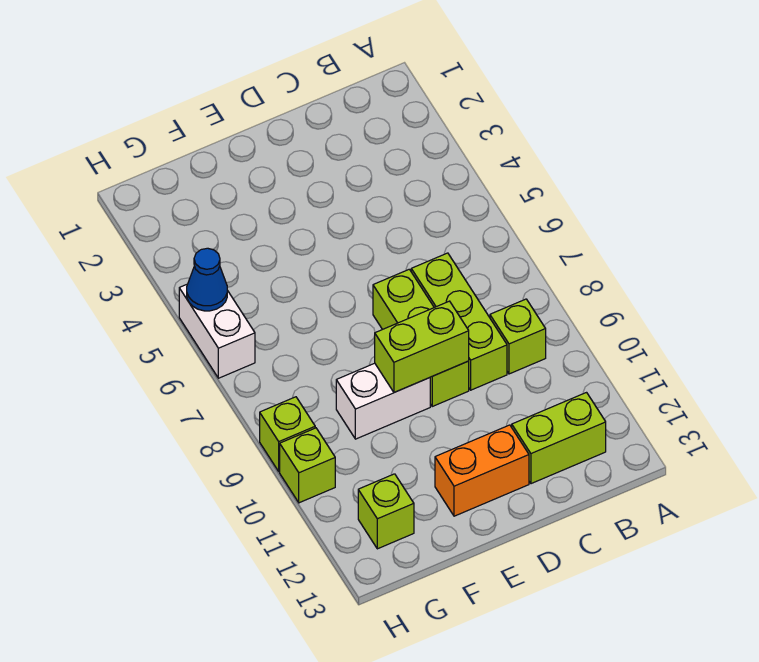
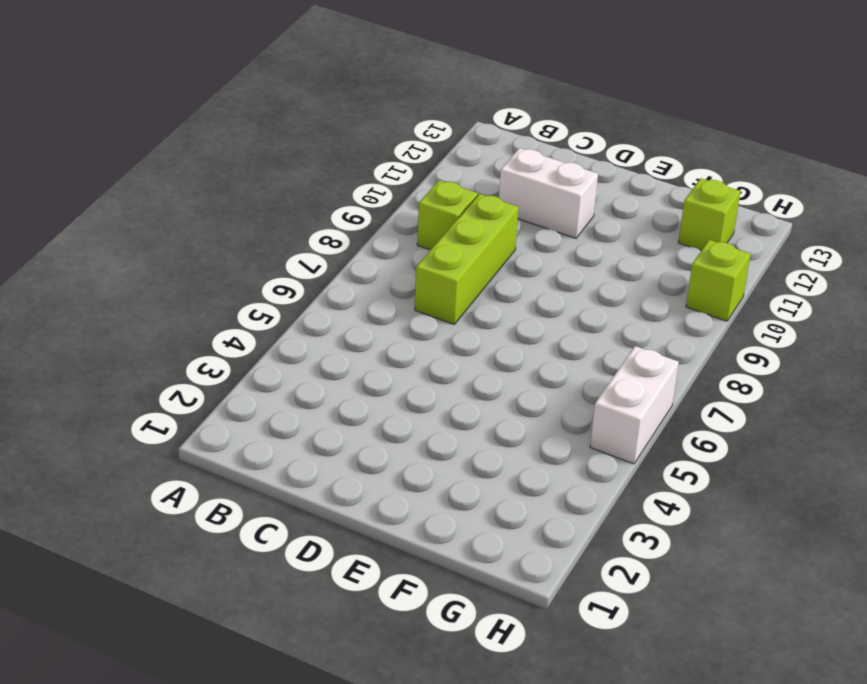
white 1x2 brick [499,148,598,238] -> white 1x2 brick moved to [336,363,430,439]
none -> lime 1x2 brick [512,393,606,484]
none -> lime 1x3 brick [373,269,469,406]
none -> orange 1x2 brick [435,425,529,516]

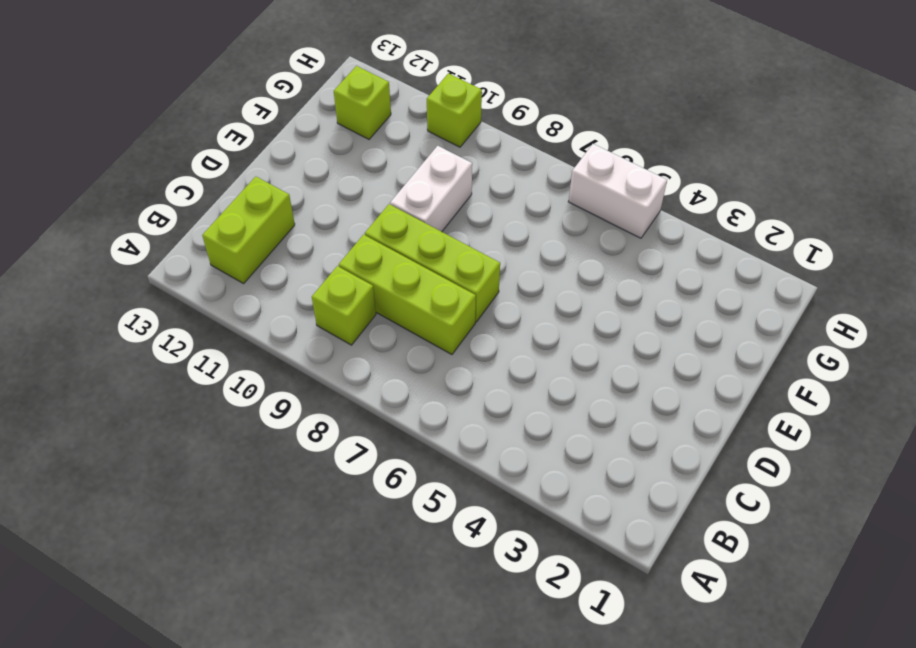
none -> orange 1x2 brick [435,425,529,516]
none -> lime 1x1 brick [260,397,315,472]
none -> lime 1x2 brick [375,301,469,392]

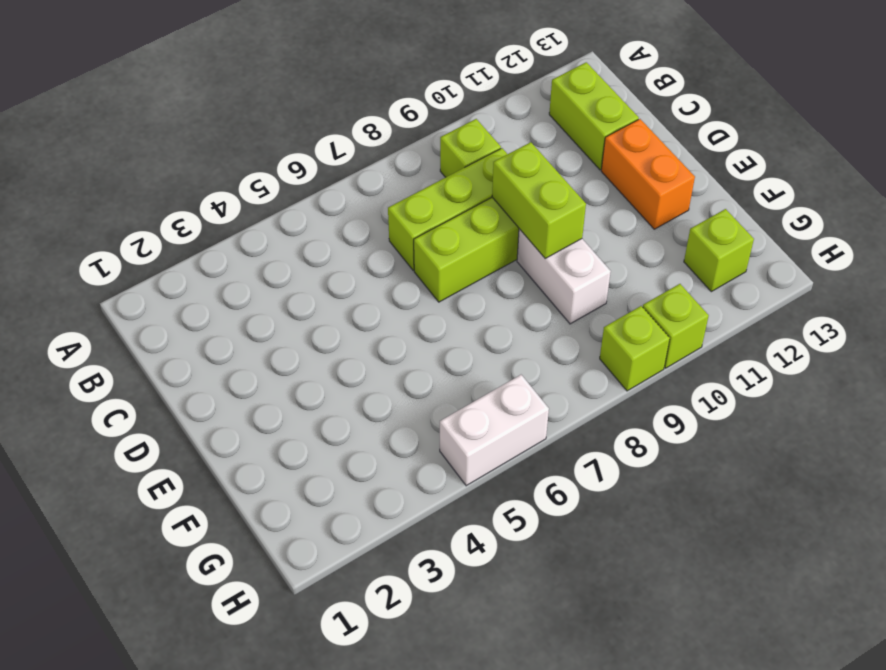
none -> blue 1x1 cone [187,248,227,311]

